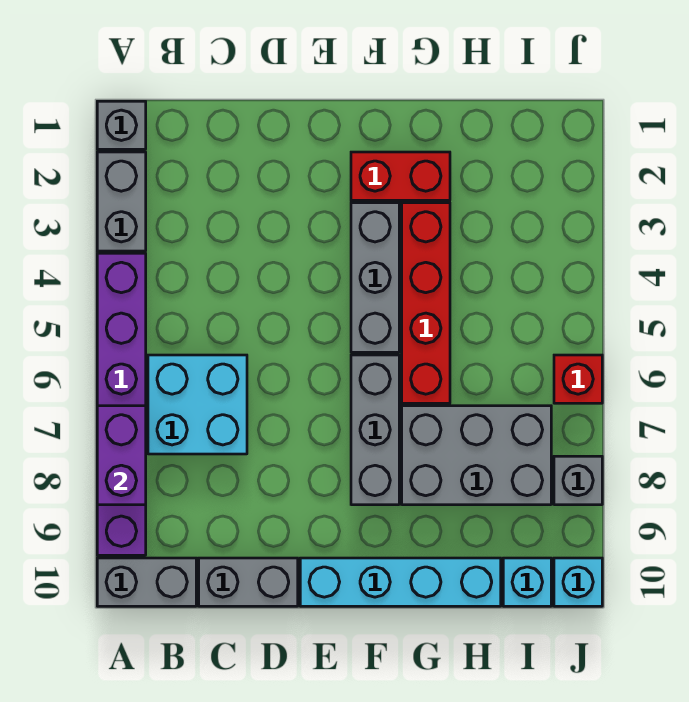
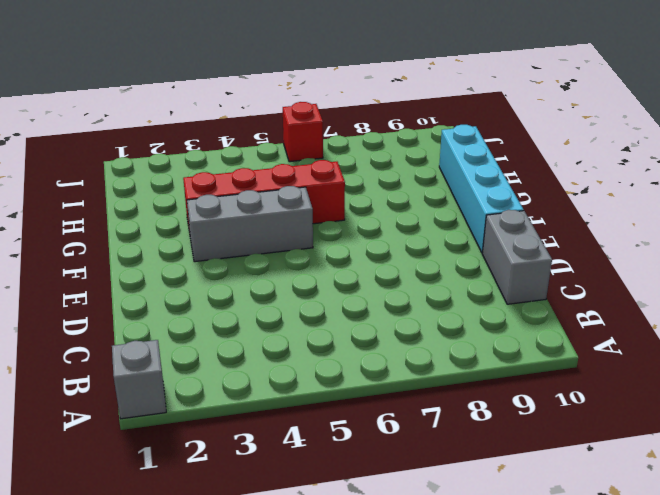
none -> grey 1x2 brick [97,152,146,251]
none -> purple 1x6 brick [97,253,146,555]
none -> grey 1x2 brick [97,558,196,606]

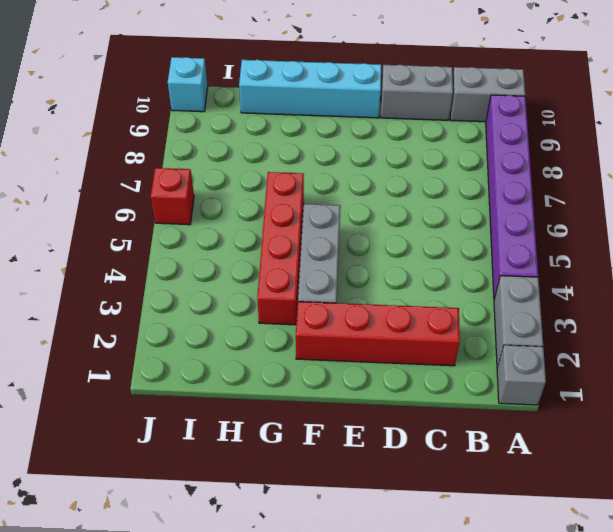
red 1x4 brick [296,302,460,366] -> red 1x2 brick [351,152,450,200]
none -> cyan 2x2 brick [148,355,247,454]
none -> grey 1x3 brick [351,355,399,505]
none -> grey 2x3 brick [402,406,551,505]

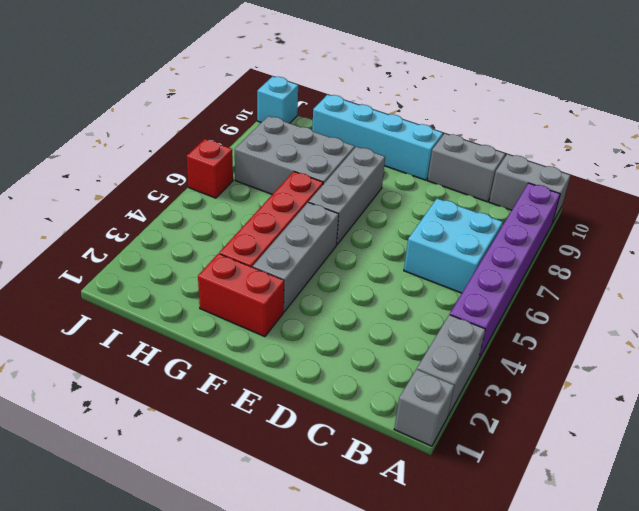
none -> cyan 1x1 brick [503,558,551,606]
none -> grey 1x1 brick [554,456,602,505]
none -> purple 1x2 brick [97,406,146,505]

